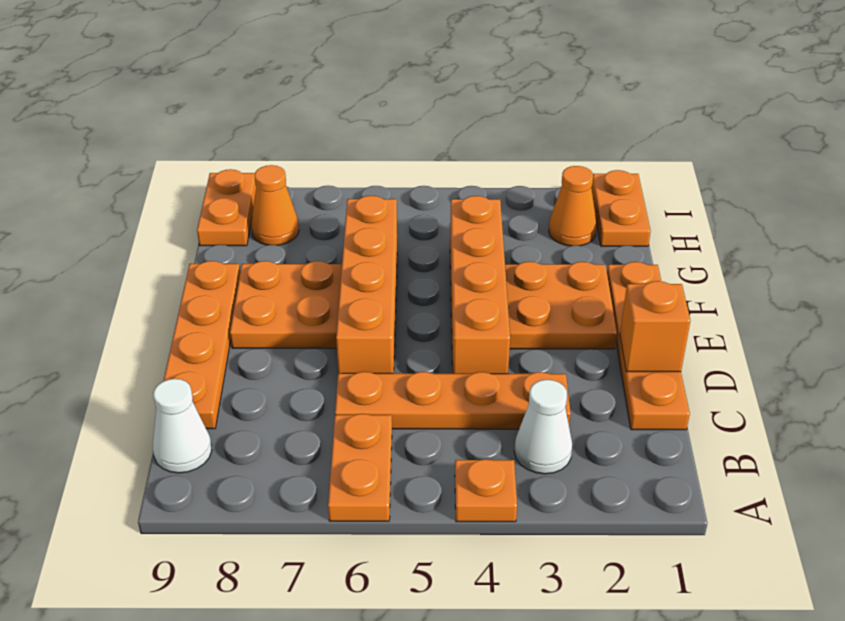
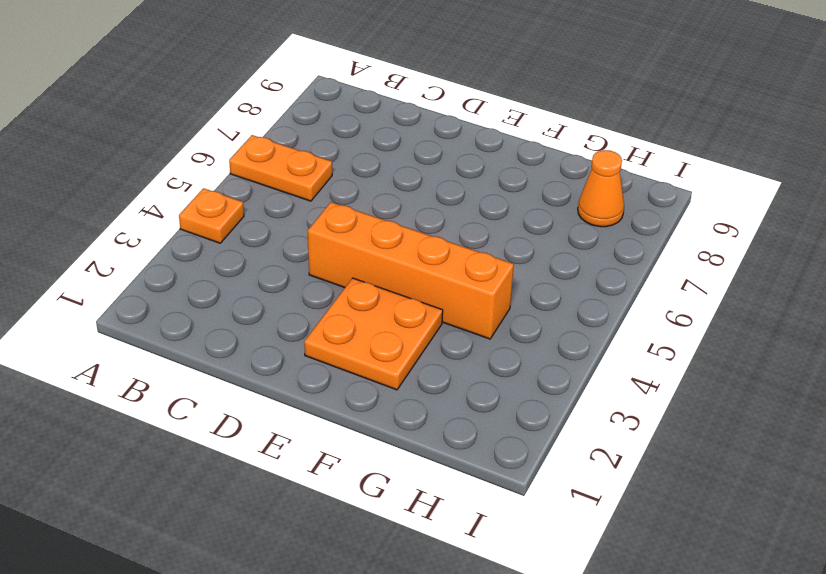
none -> white 1x1 cone [514,380,572,474]
none -> white 1x1 cone [153,379,212,473]
none -> orange 1x4 plate [607,262,690,430]

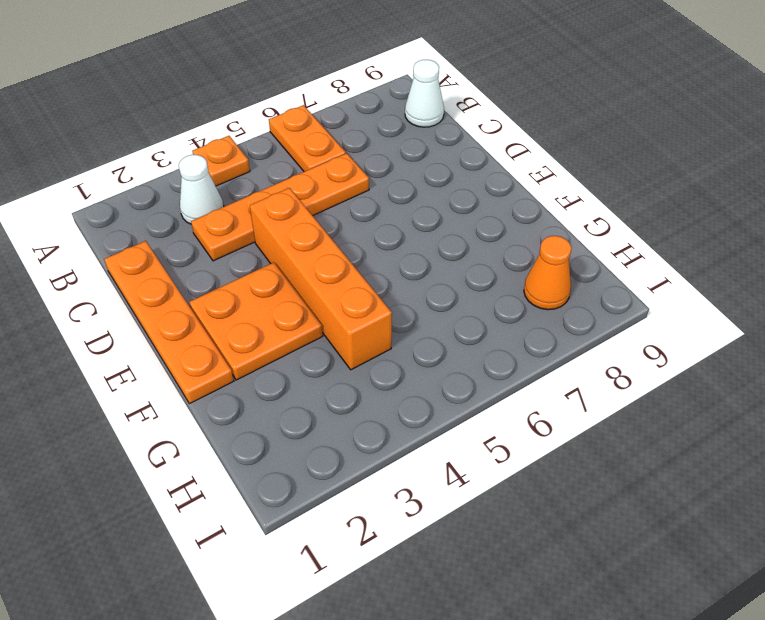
none -> orange 1x4 plate [163,261,240,429]
none -> orange 1x4 brick [336,196,397,373]
none -> orange 2x2 plate [230,261,342,348]

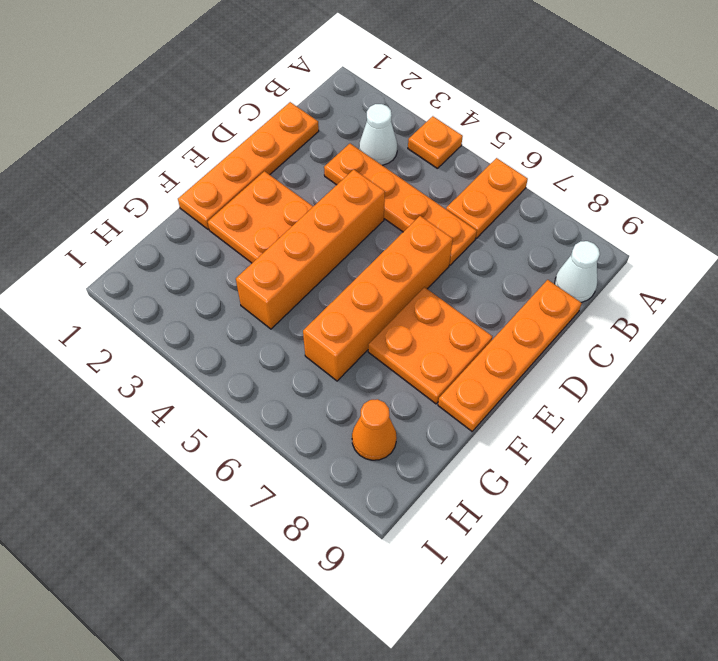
none -> orange 1x2 plate [591,170,651,246]
none -> orange 1x1 cone [549,166,597,246]
none -> orange 1x2 plate [197,169,256,246]

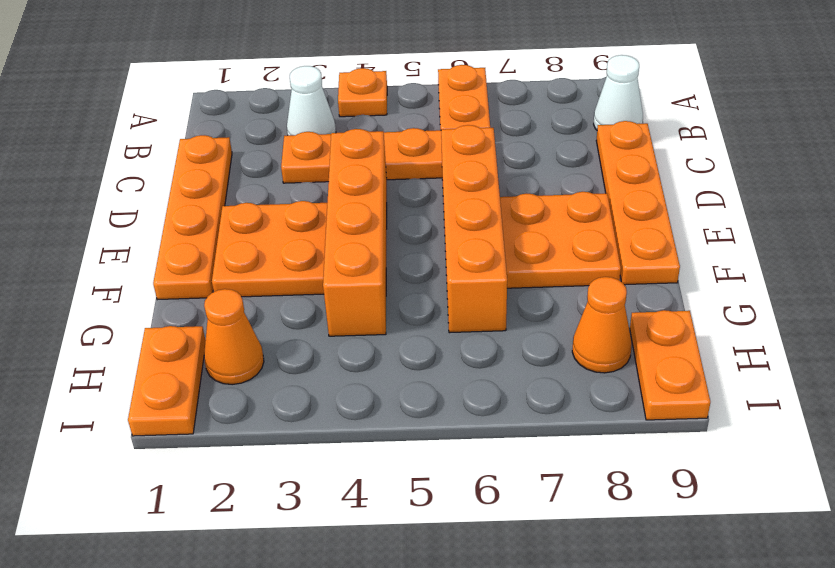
none -> orange 1x1 brick [620,281,690,372]

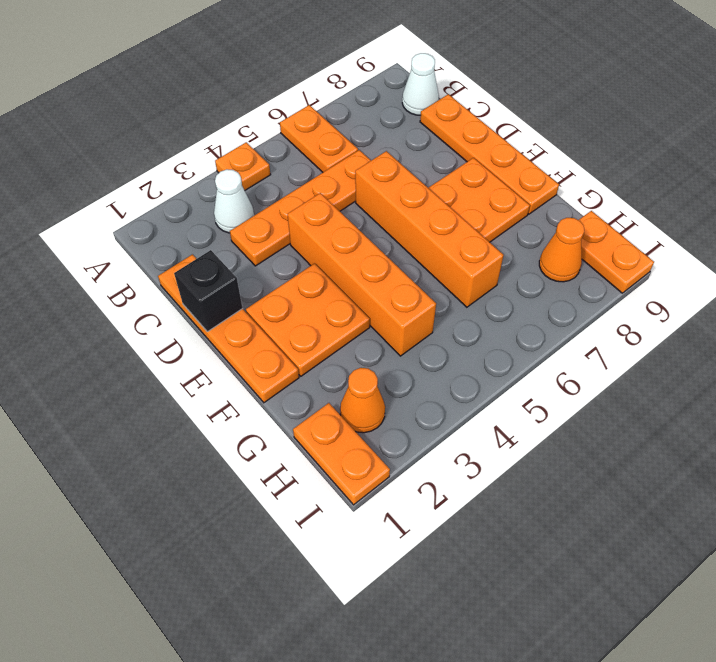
black 1x1 brick [174,250,243,332] -> orange 1x1 brick [620,281,690,372]

